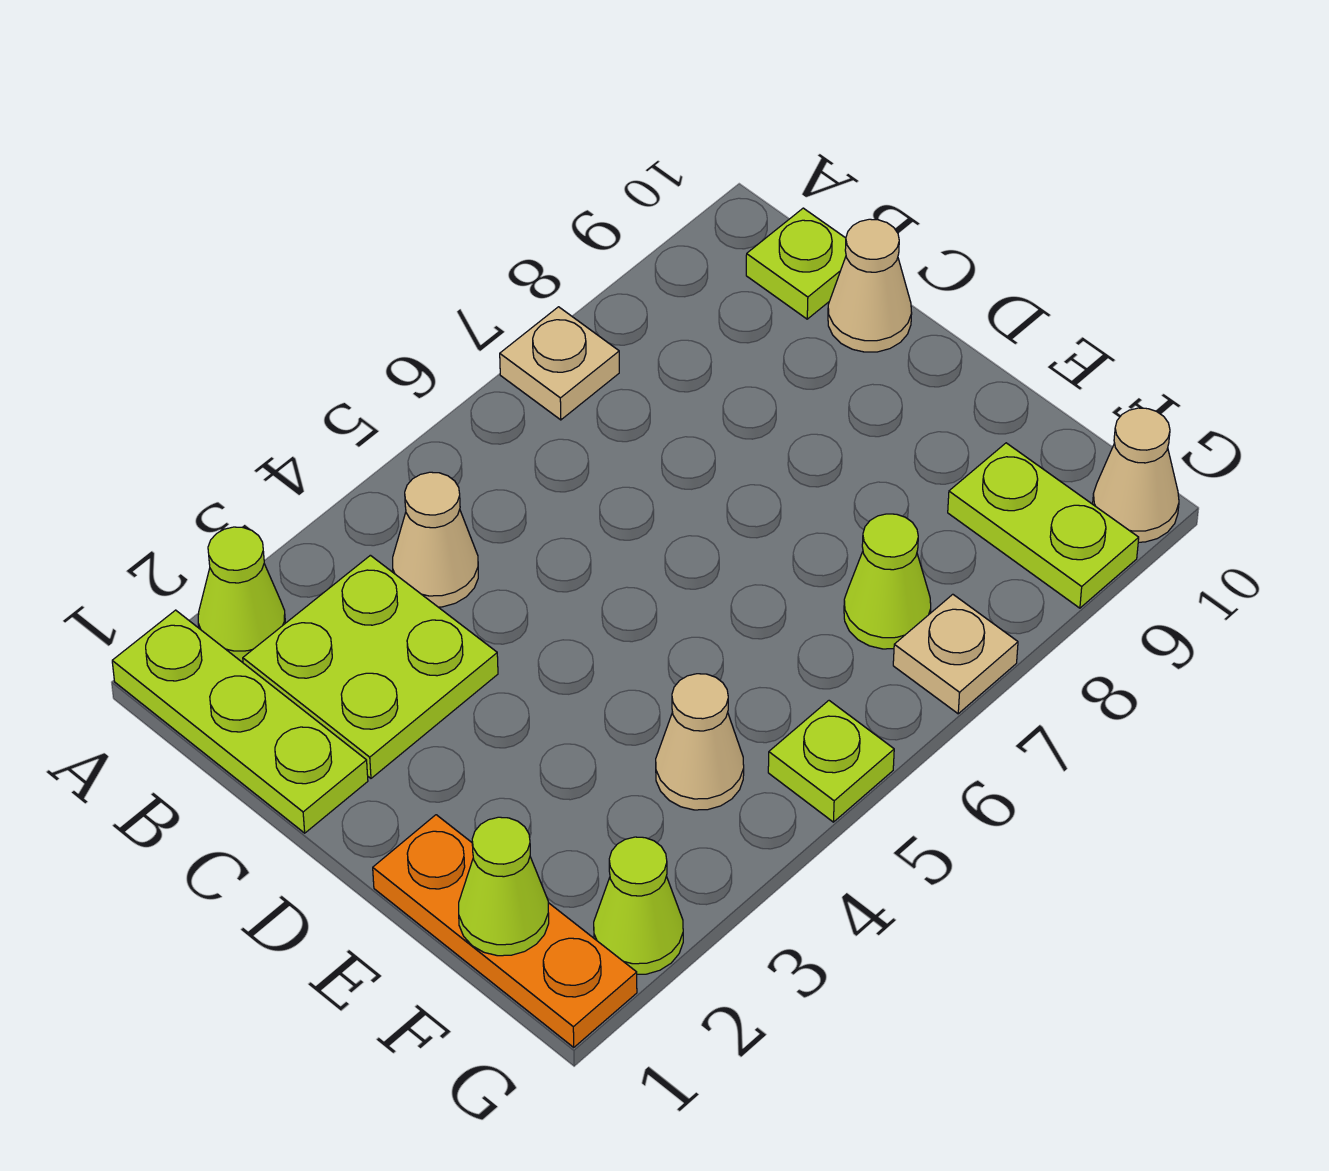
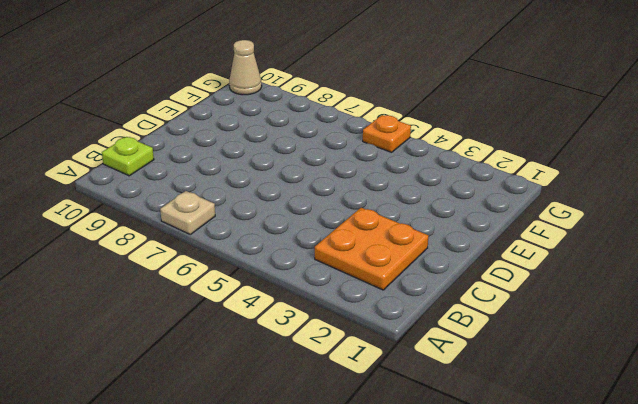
orange 2x2 plate [315,208,428,290] -> lime 2x2 plate [243,555,498,778]
orange 1x1 plate [363,115,411,152] -> lime 1x1 plate [768,701,894,822]
none -> lime 1x3 plate [112,610,368,833]
none -> lime 1x1 cone [198,527,285,662]
none -> tan 1x1 cone [393,472,478,607]

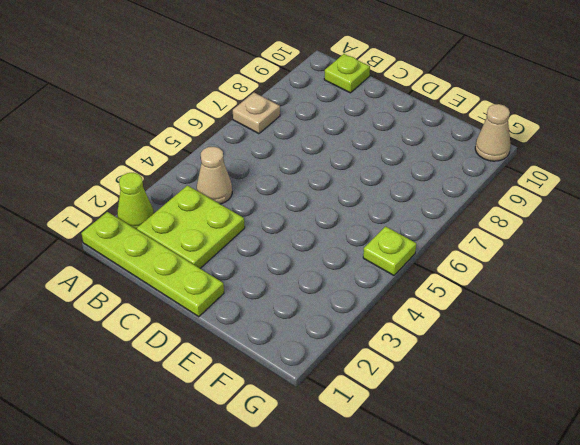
lime 1x4 plate [81,212,224,317] -> lime 1x3 plate [112,610,368,833]
none -> tan 1x1 cone [828,219,912,352]
none -> orange 1x3 plate [373,815,637,1047]
none -> tan 1x1 cone [656,674,744,810]

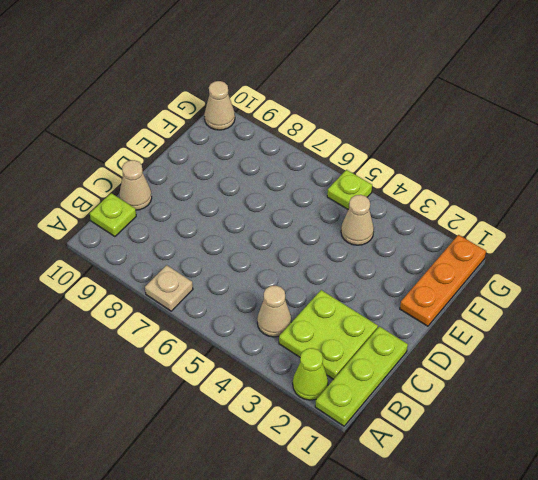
none -> lime 1x1 cone [844,514,931,649]
none -> lime 1x2 plate [948,443,1139,608]
none -> lime 1x1 cone [594,837,683,974]

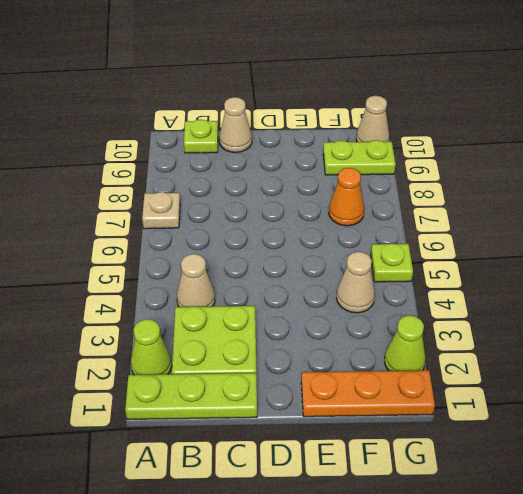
orange 1x1 cone [329,168,364,226] -> lime 1x1 cone [844,514,931,649]
none -> tan 1x1 plate [893,594,1018,714]
none -> lime 1x1 cone [459,817,549,956]

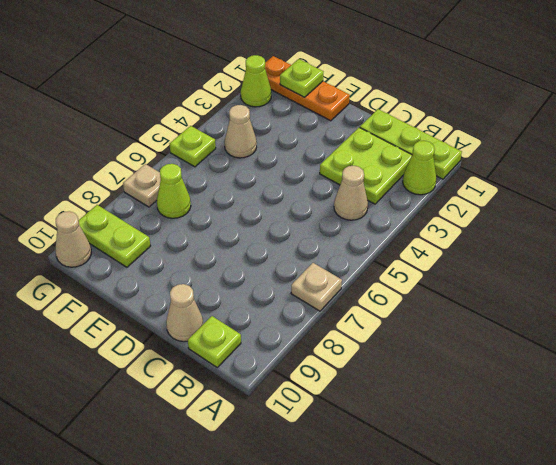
lime 1x1 plate [280,59,323,97] -> lime 1x1 cone [459,817,549,956]

